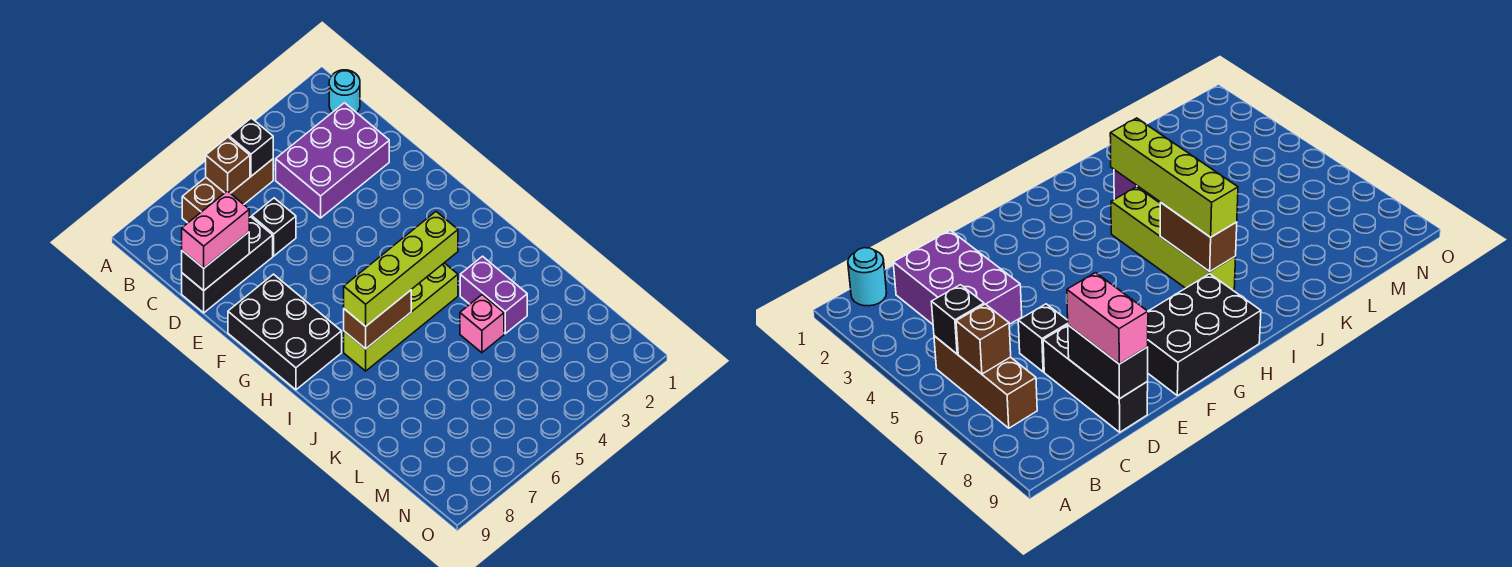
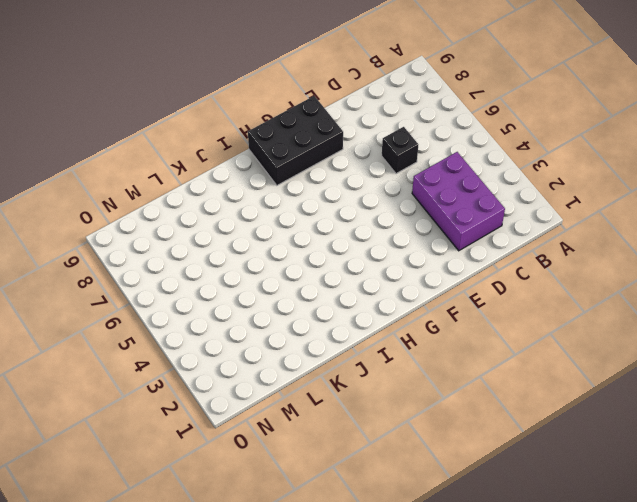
none -> cyan 1x1 round brick [329,70,360,113]
none -> brown 1x3 brick [182,159,273,223]
none -> black 1x3 brick [182,217,273,313]

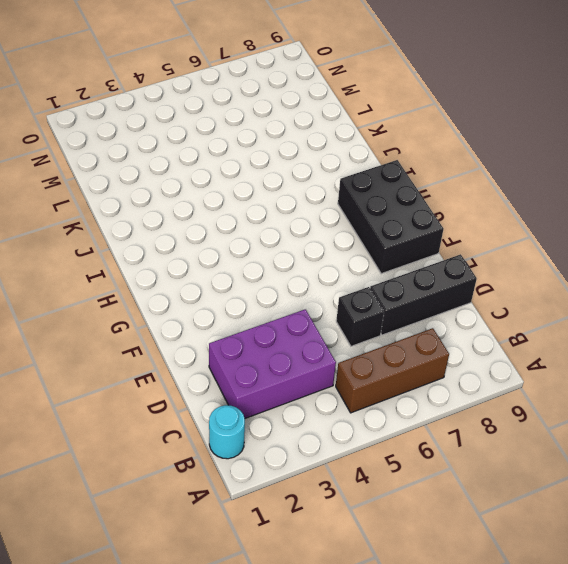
none -> lime 1x4 brick [344,263,458,371]
none -> purple 1x2 brick [460,256,527,334]
none -> pink 1x1 brick [460,295,504,353]

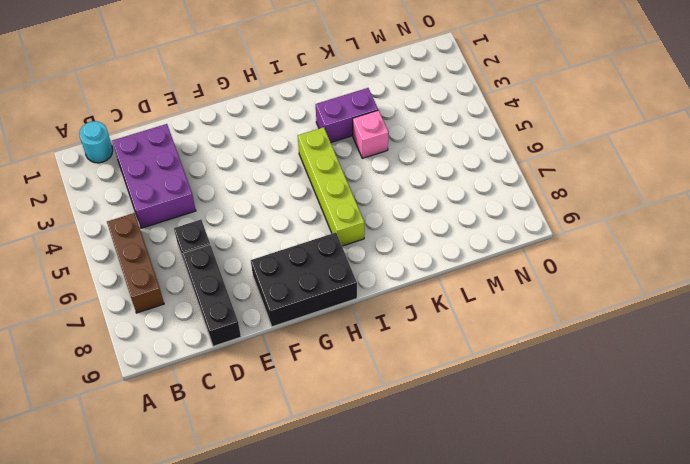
none -> black 1x1 brick [229,118,273,176]
none -> brown 1x1 brick [206,137,250,193]
none -> black 1x2 brick [182,232,249,291]

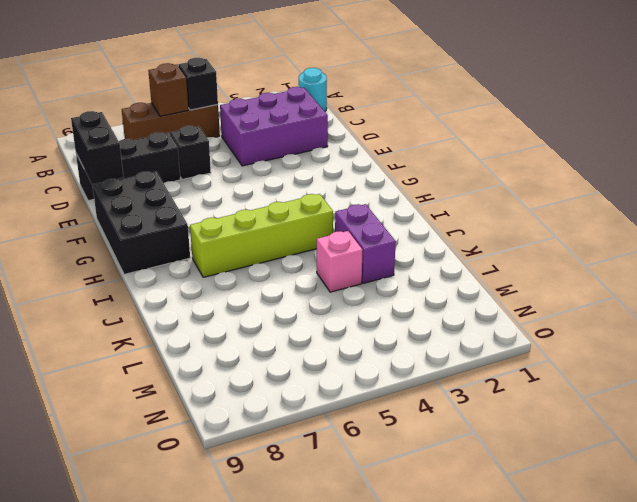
black 1x2 brick [71,111,123,184] -> black 1x2 brick turned to [182,232,249,291]
none -> brown 1x2 brick [344,290,411,349]
none -> pink 1x2 brick [182,191,249,268]
none -> lime 1x4 brick [344,212,458,326]

